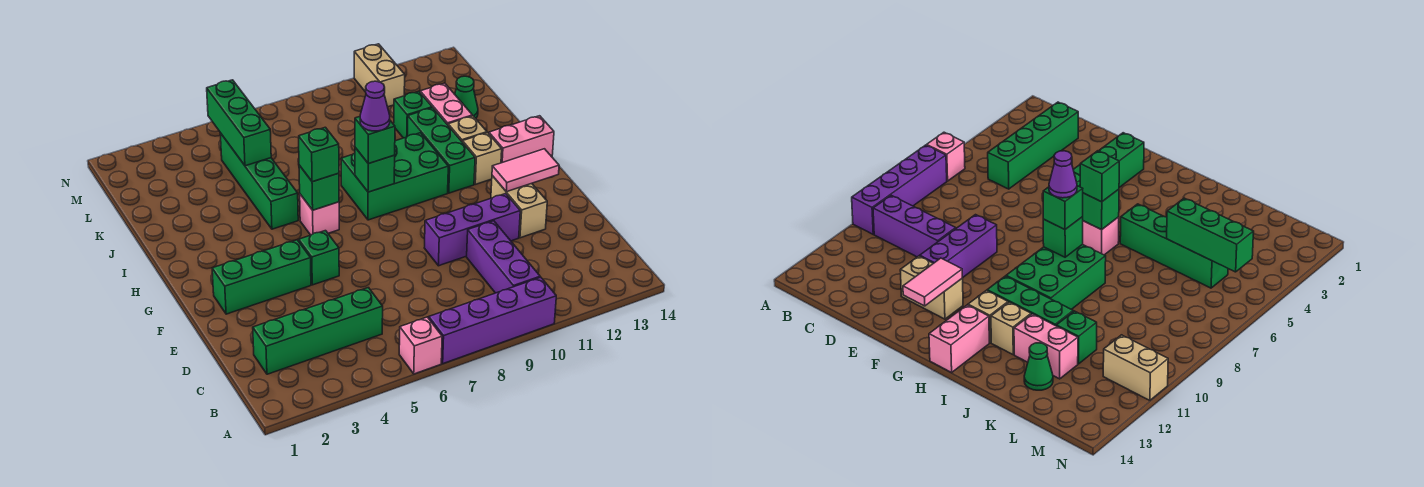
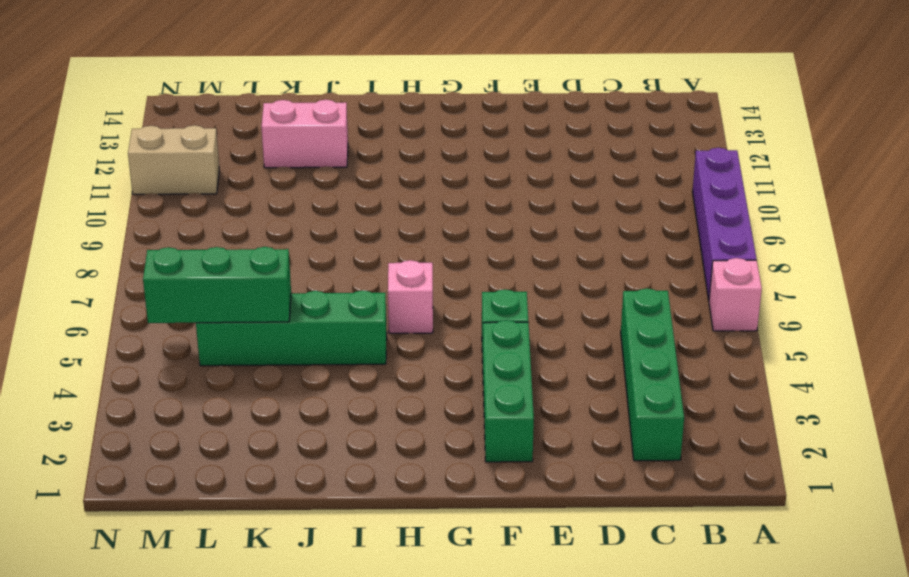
none -> purple 1x3 brick [467,221,540,293]
none -> purple 1x3 brick [424,194,520,266]
none -> tan 1x2 brick [491,176,547,238]

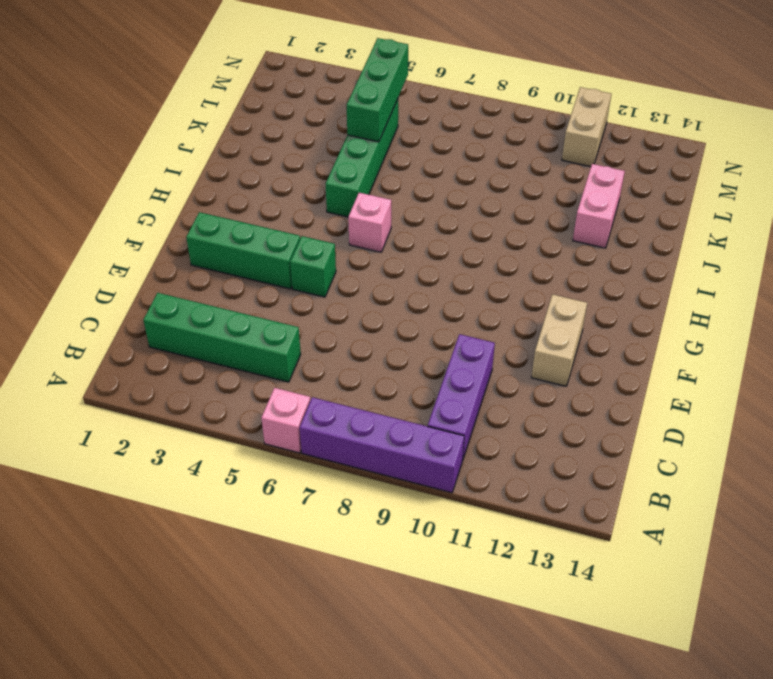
none -> purple 1x3 brick [424,194,520,266]
none -> green 2x3 brick [341,133,448,220]
none -> green 1x3 brick [408,108,475,193]

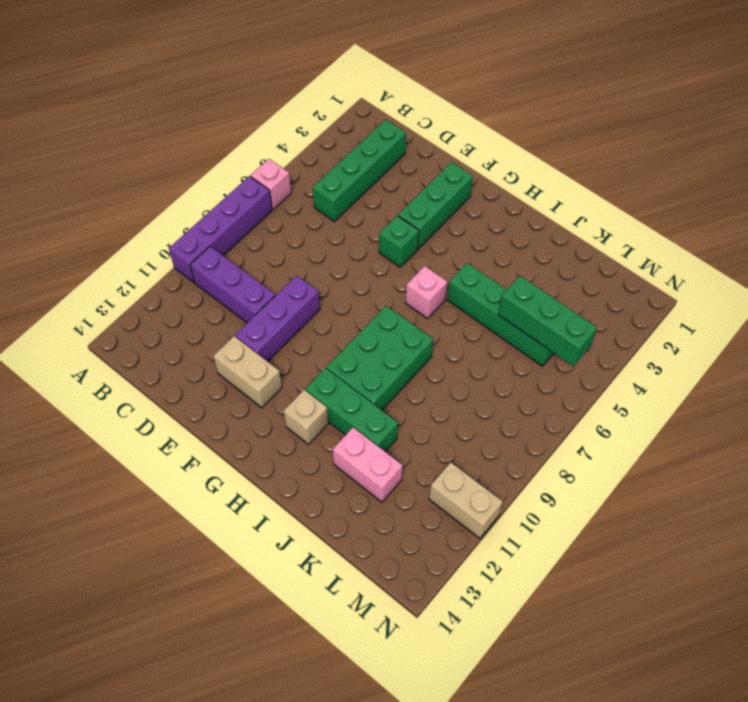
none -> pink 1x2 brick [489,116,554,163]
none -> tan 1x1 brick [448,116,487,142]
none -> green 1x1 brick [394,91,432,138]

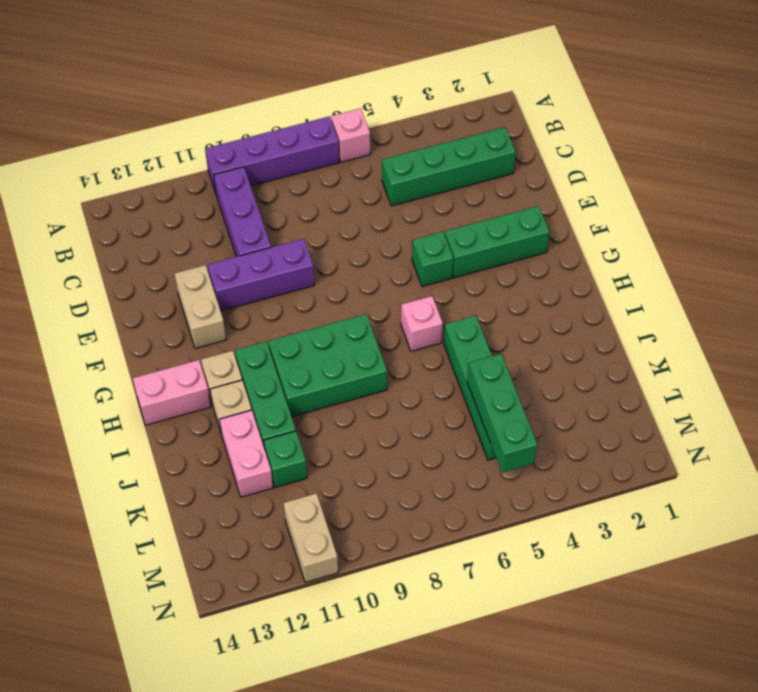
none -> green 1x1 cone [455,76,478,118]
none -> pink 1x2 tile [492,149,559,192]
none -> green 1x1 brick [299,165,339,210]

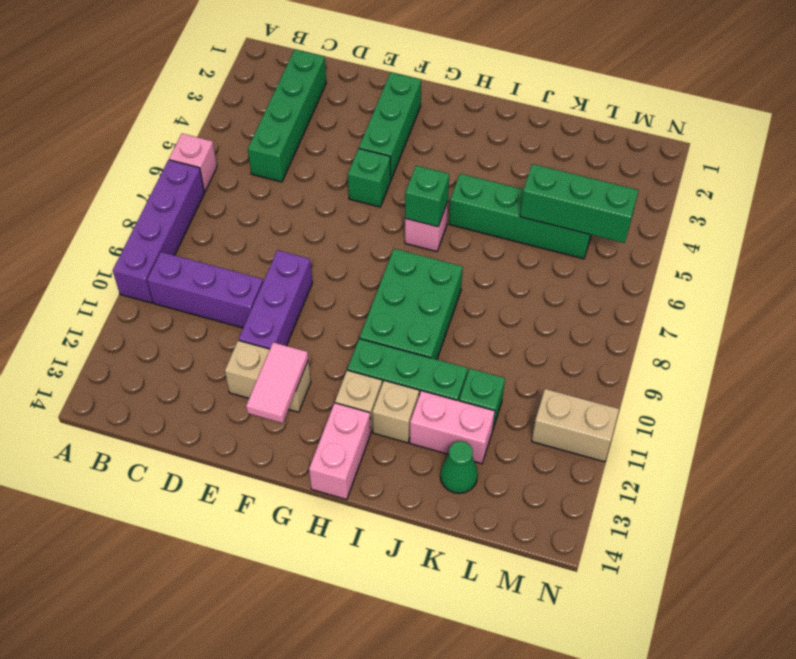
none -> green 1x1 brick [355,148,395,192]
none -> green 1x1 brick [299,127,339,182]
none -> green 1x1 brick [355,117,395,164]

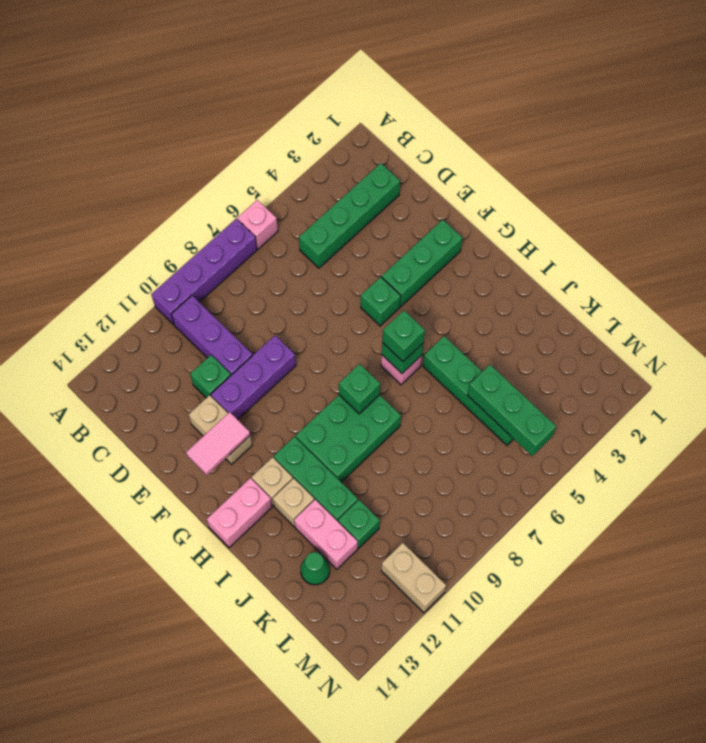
green 1x1 brick [190,355,231,398] -> green 1x1 brick moved to [355,117,395,164]
none -> purple 1x1 cone [360,81,390,131]

